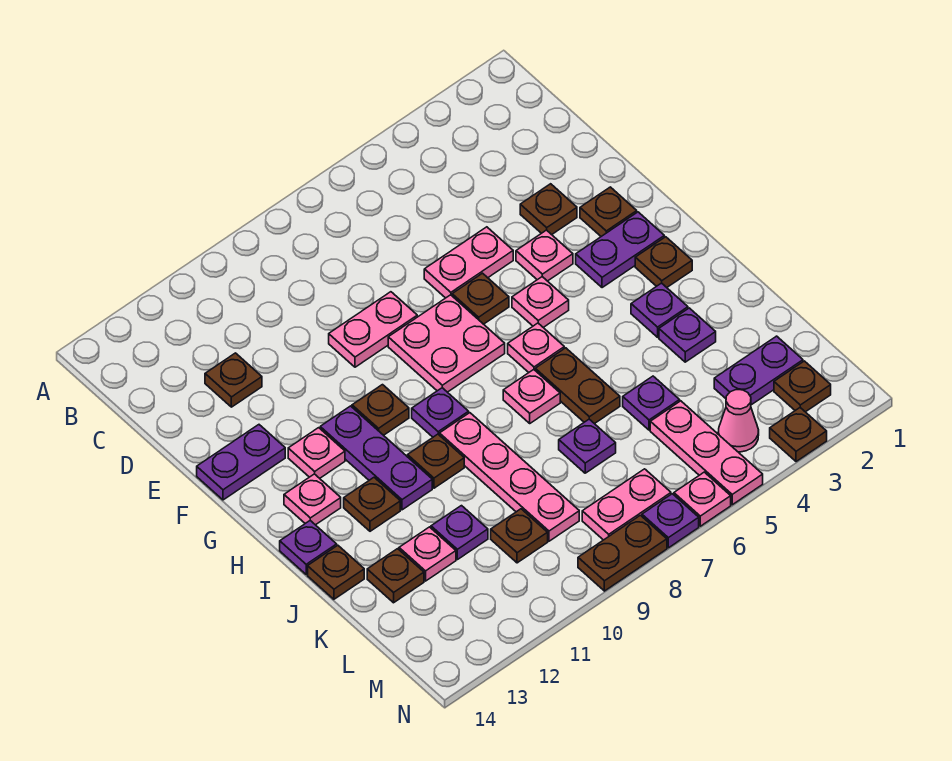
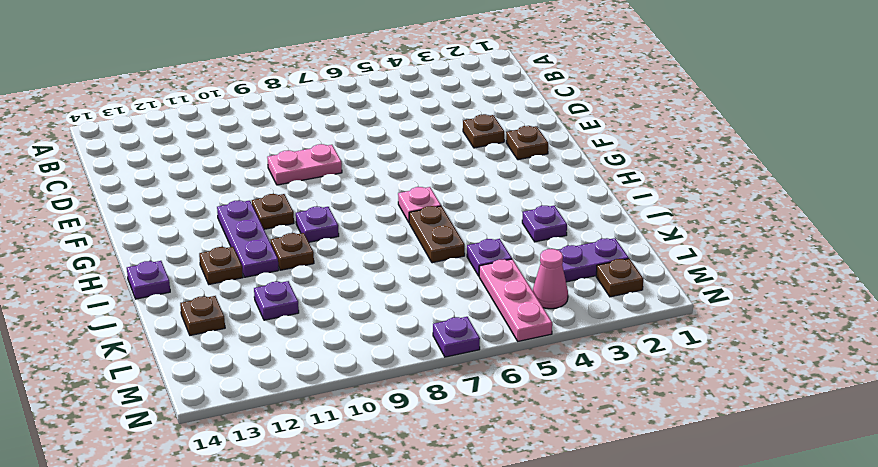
none -> brown 1x1 plate [205,353,262,407]
none -> pink 1x2 plate [424,227,513,298]
none -> pink 1x1 plate [516,230,573,281]
none -> brown 1x1 plate [452,273,509,324]

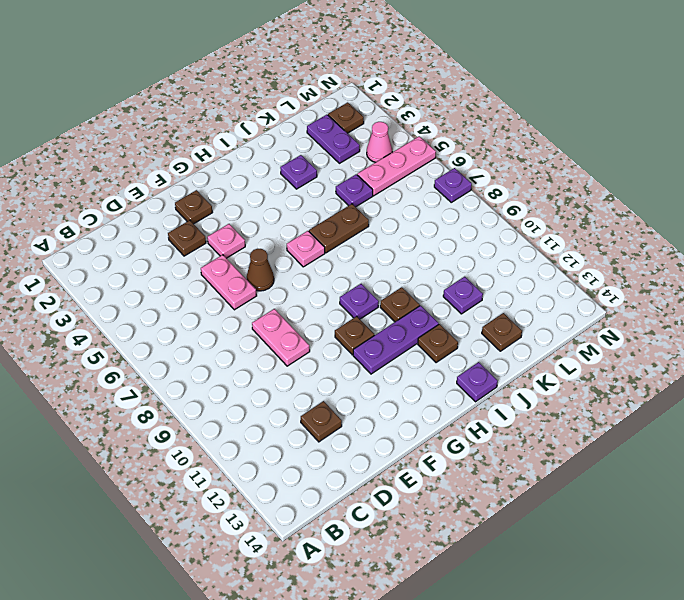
brown 1x1 cone [247,249,274,291] -> brown 1x1 plate [452,273,509,324]
none -> pink 2x2 plate [388,295,505,392]
none -> purple 1x2 plate [197,425,285,500]
none -> purple 1x2 plate [576,212,664,288]
none -> pink 1x1 plate [512,277,569,328]

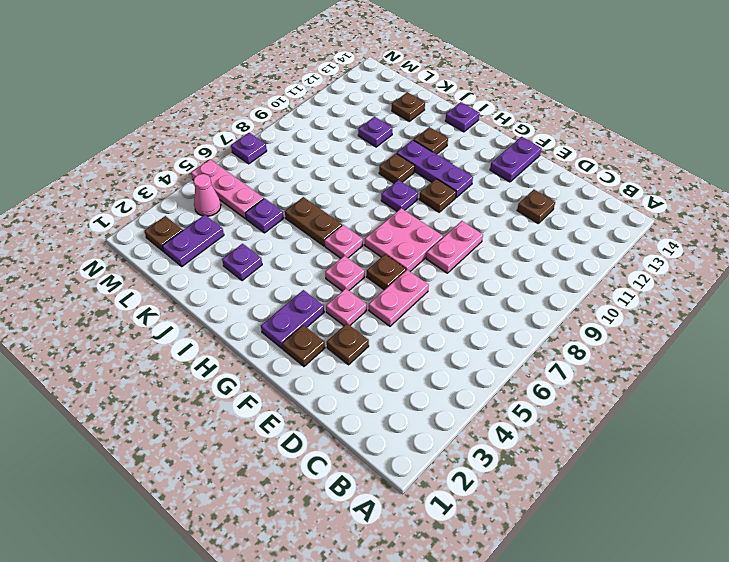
none -> pink 1x1 plate [288,428,345,478]
none -> brown 1x1 plate [635,237,692,287]
none -> pink 1x1 plate [284,474,341,525]
none -> purple 1x1 plate [631,283,688,337]

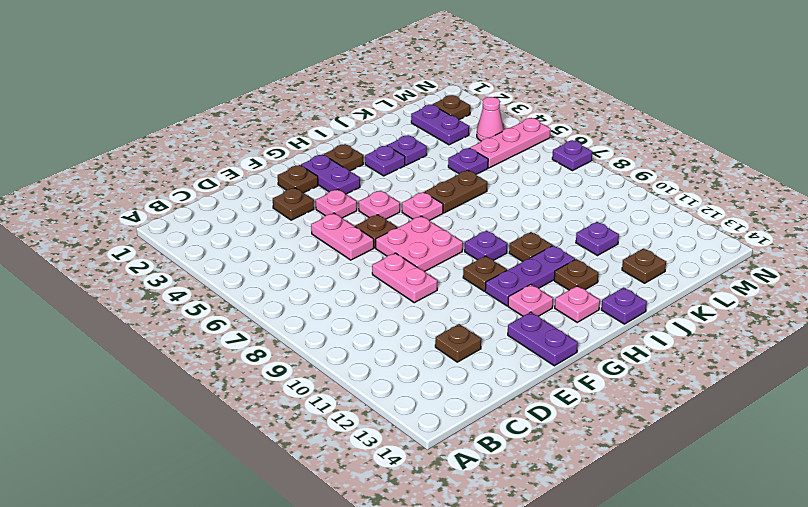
none -> pink 1x1 plate [503,370,560,423]
none -> pink 1x4 plate [440,413,579,541]
none -> brown 1x1 plate [308,545,364,599]
none -> purple 1x1 plate [559,419,616,473]

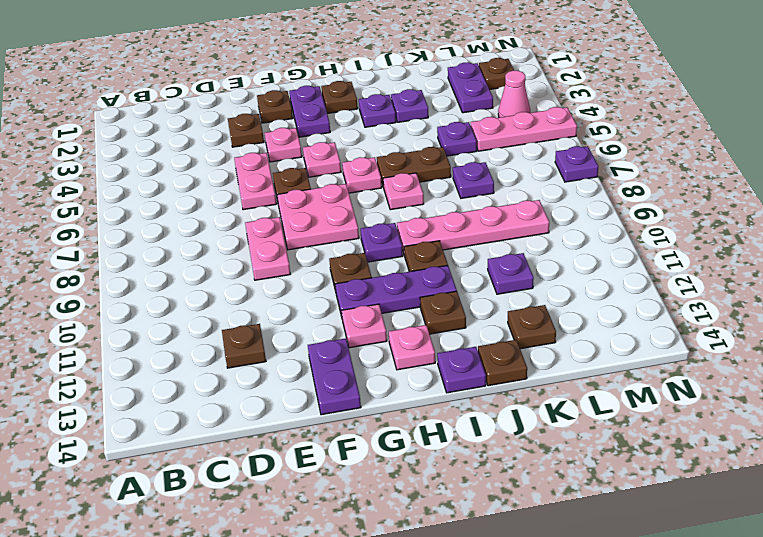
none -> pink 1x1 plate [399,527,456,581]
none -> brown 1x1 plate [491,509,548,563]
none -> pink 1x2 plate [582,469,671,540]
none -> brown 1x1 plate [770,408,827,462]

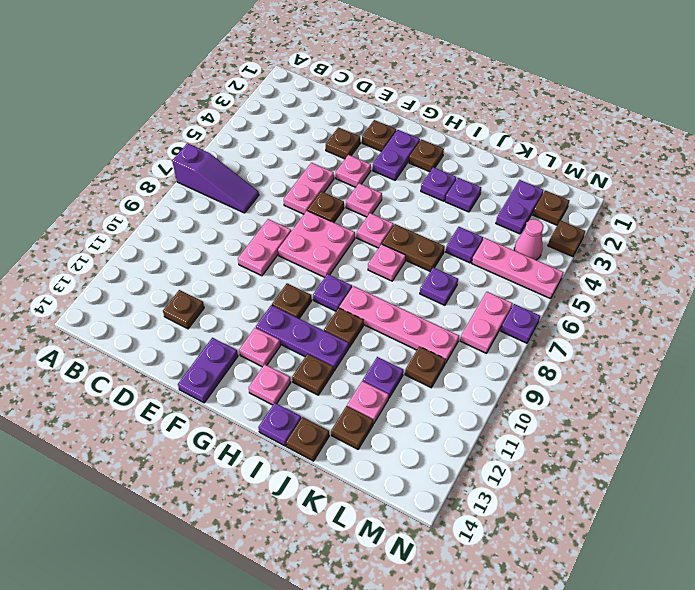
purple 1x3 slope [172,143,259,213] -> none
none -> pink 1x1 plate [674,472,731,526]
none -> brown 1x2 plate [578,515,667,591]

